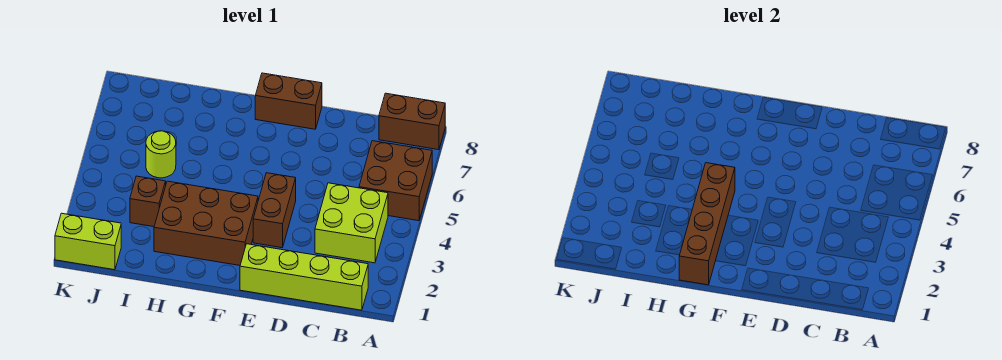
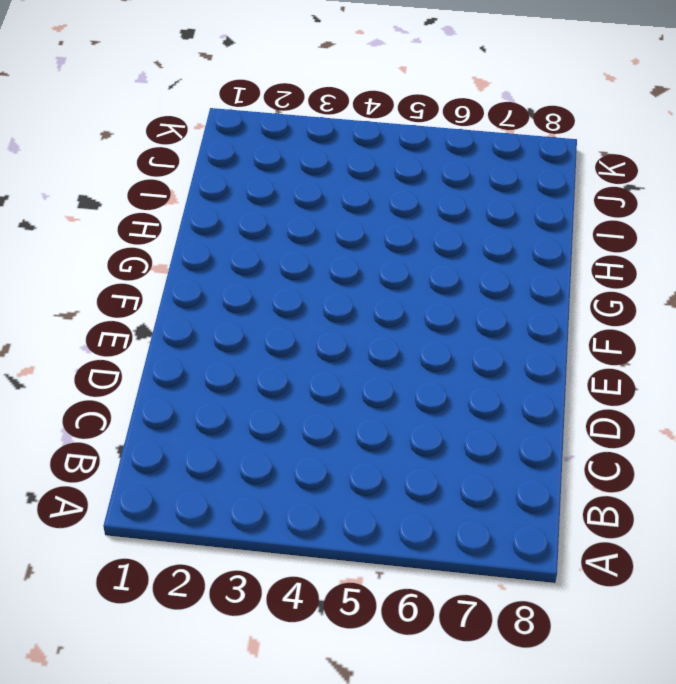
none -> brown 2x2 brick [359,141,432,221]
none -> brown 1x2 brick [379,93,445,150]

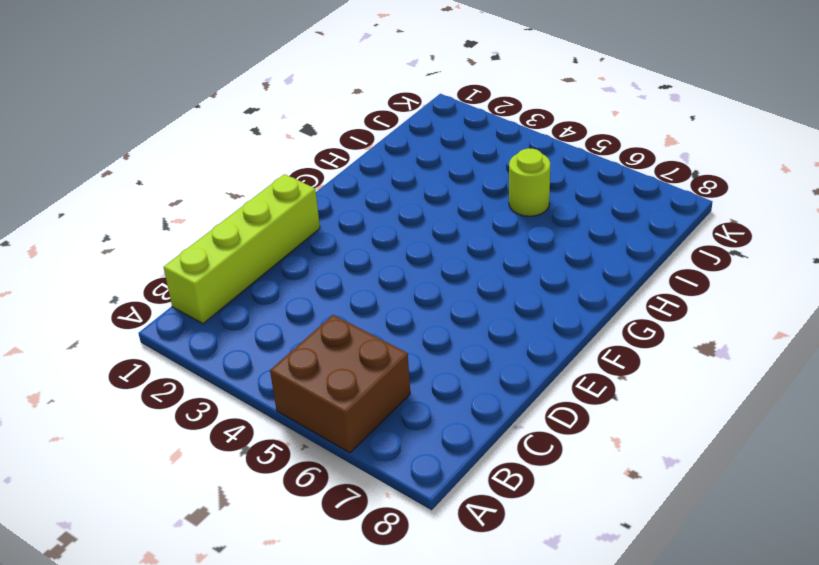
none -> brown 1x2 brick [379,93,445,150]
none -> lime 2x2 brick [315,183,388,263]

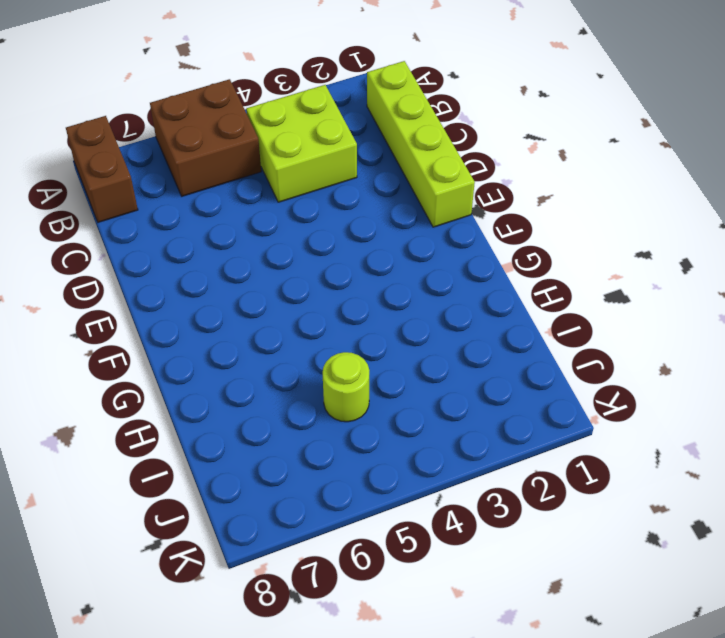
none -> brown 1x2 brick [253,173,296,248]
none -> brown 1x2 brick [255,73,322,129]

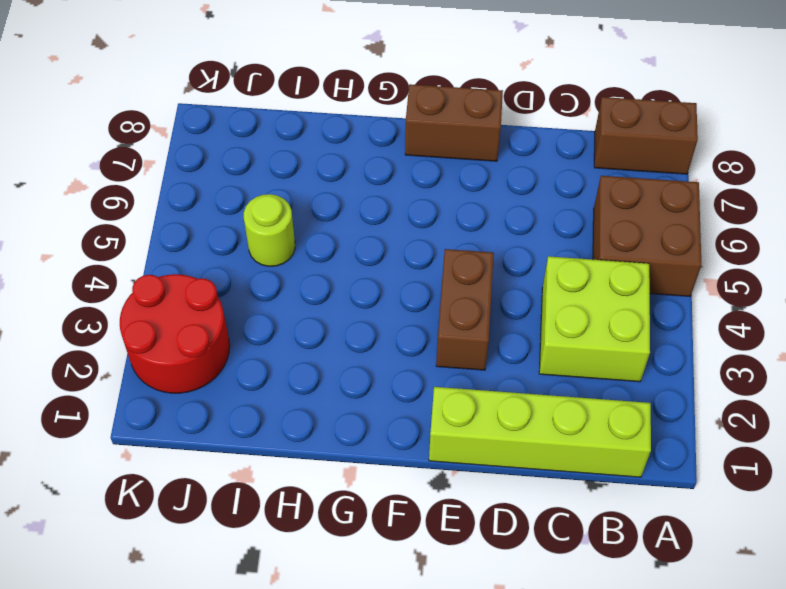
red 2x2 round brick [120,274,230,393] -> none
none -> brown 2x3 brick [154,181,258,265]
none -> brown 1x1 brick [130,176,166,227]

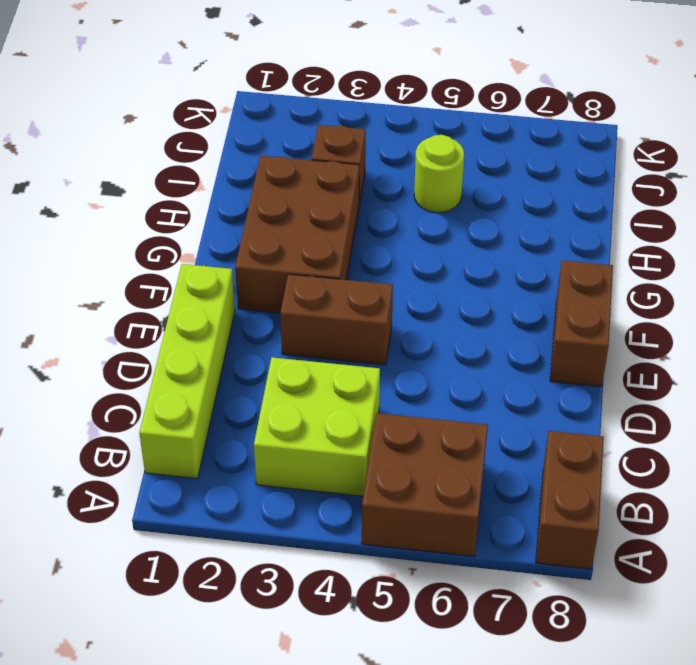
none -> lime 1x2 brick [55,213,121,270]
none -> brown 1x4 brick [679,163,735,285]

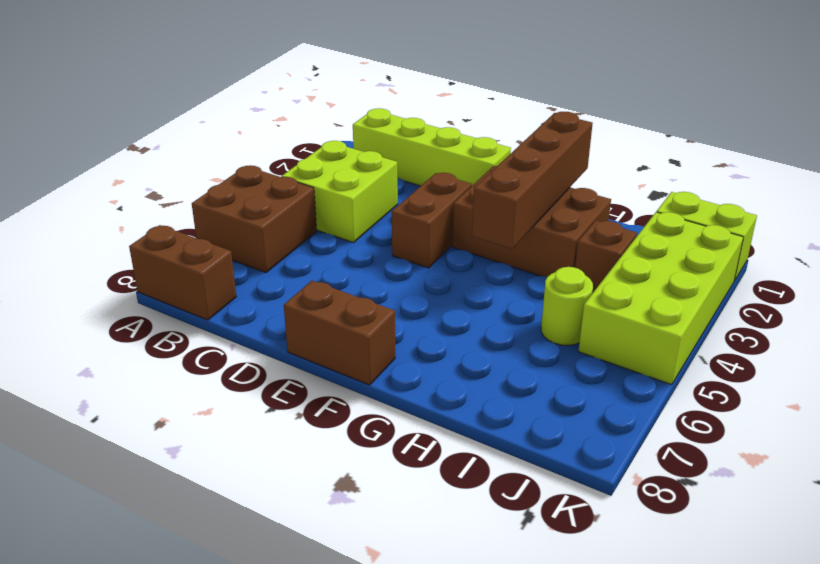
lime 2x4 brick [578,212,743,385] -> none

